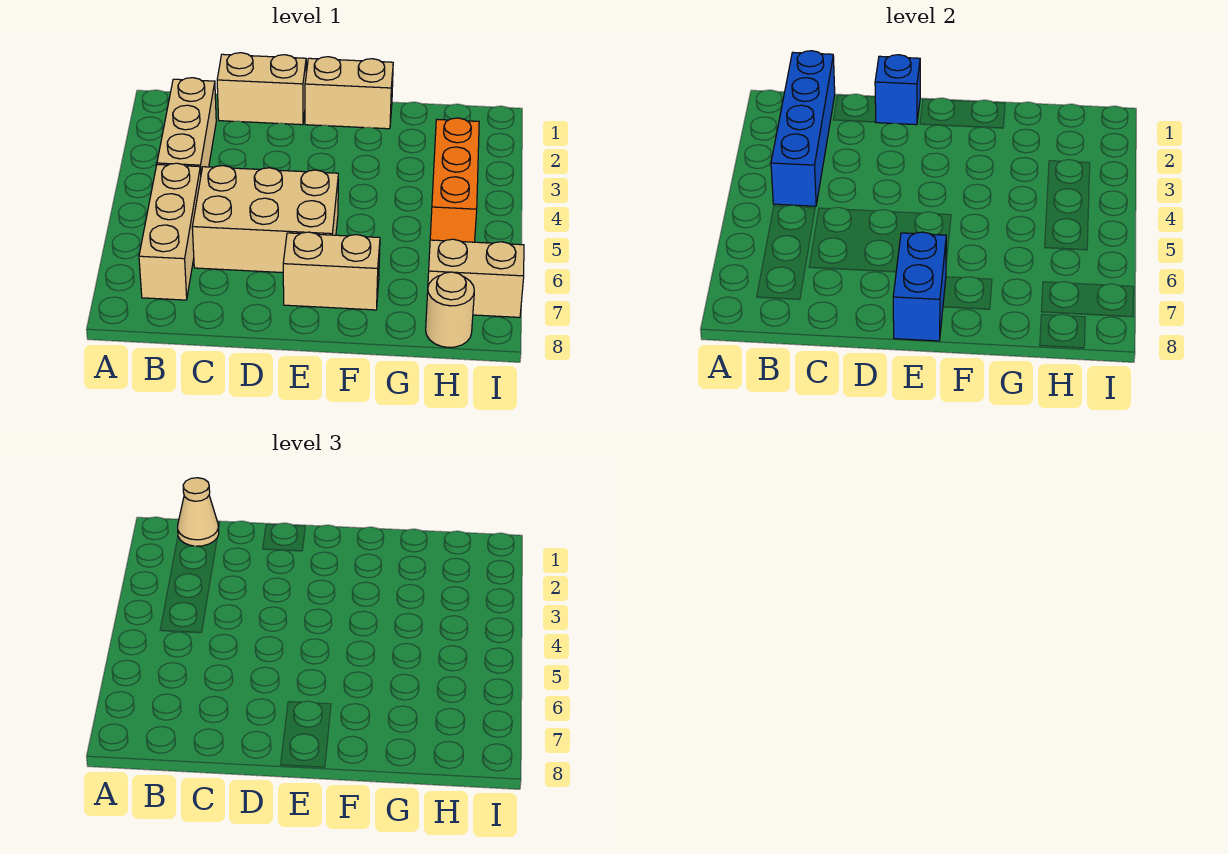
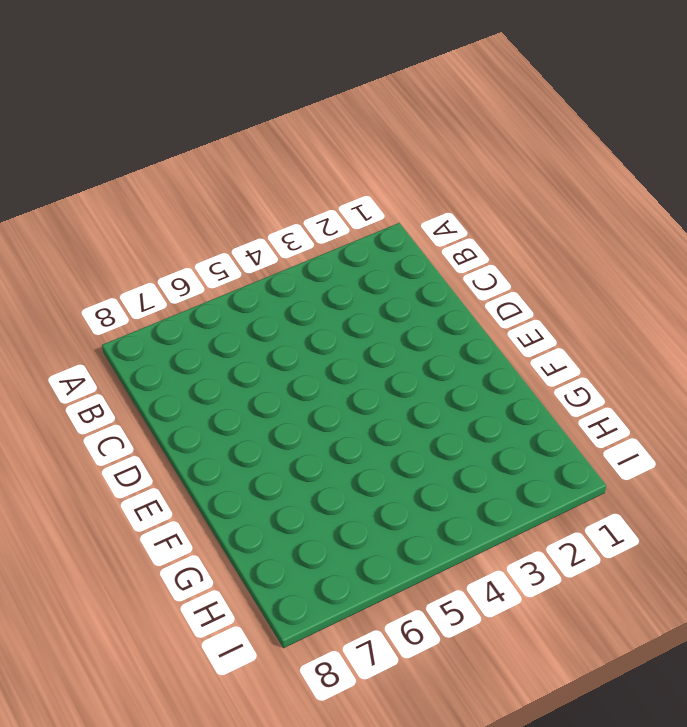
none -> tan 1x3 brick [157,78,216,173]
none -> tan 1x3 brick [139,163,201,300]
none -> tan 1x2 brick [217,53,306,125]

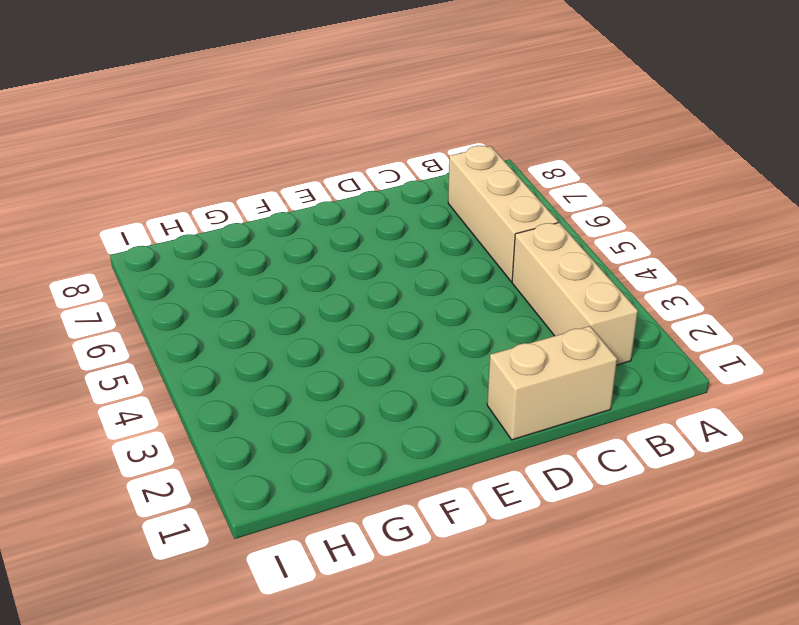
none -> tan 2x3 brick [192,166,338,273]
none -> tan 1x2 brick [305,57,393,129]
none -> tan 1x2 brick [283,232,380,310]

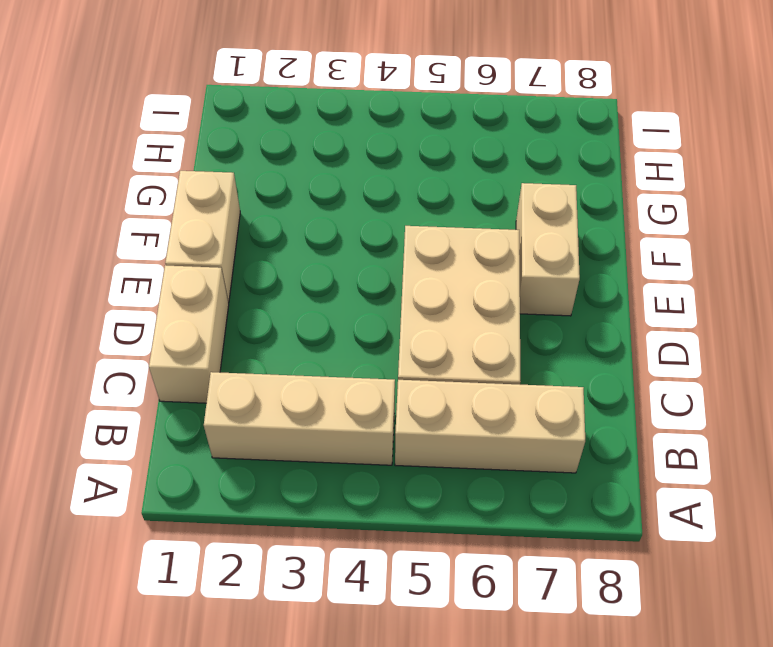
none -> orange 1x3 brick [430,118,479,242]
none -> tan 1x2 brick [428,239,524,317]
none -> tan 1x1 round brick [426,272,474,347]

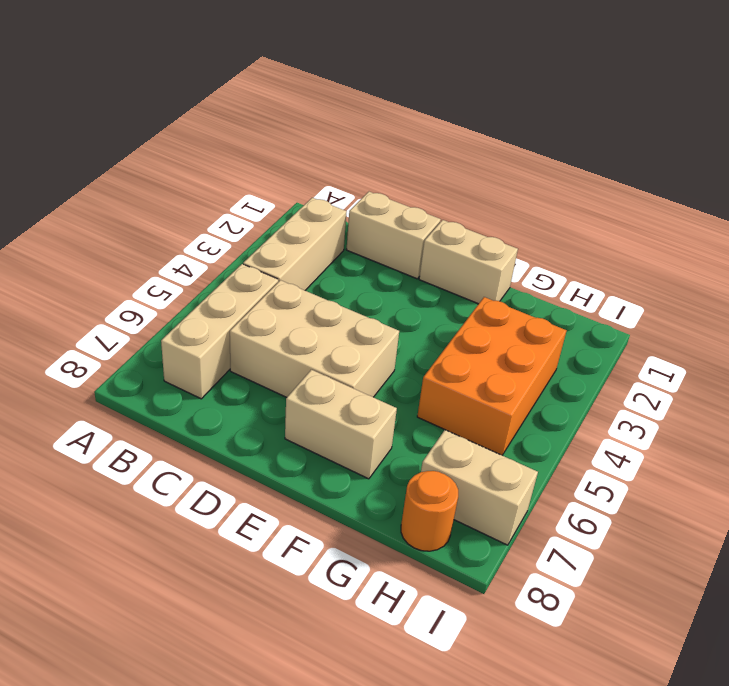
orange 2x3 brick [417,297,567,455] -> orange 1x3 brick [430,118,479,242]
orange 1x1 round brick [401,471,458,551] -> tan 1x1 round brick [426,272,474,347]
none -> blue 1x4 brick [771,51,835,206]
none -> blue 1x1 brick [875,55,920,125]
none -> blue 1x2 brick [893,232,946,341]

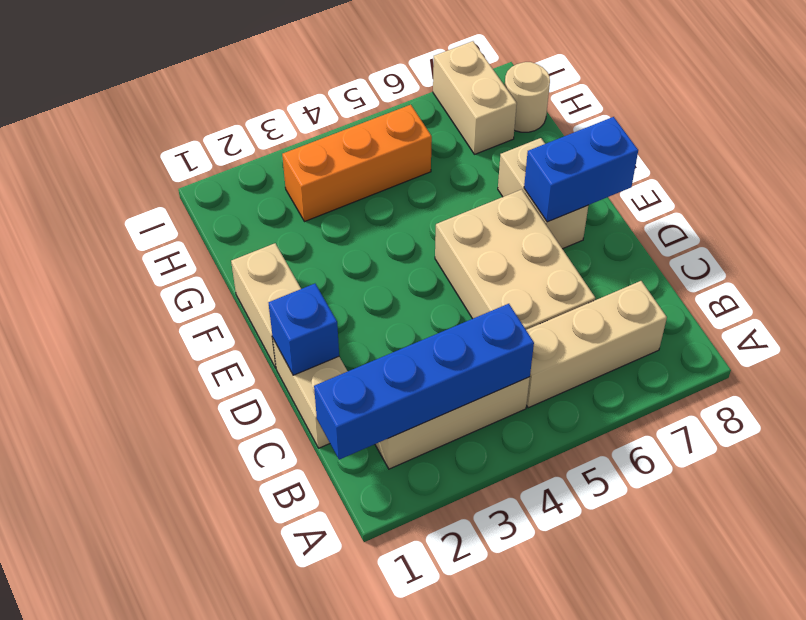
none -> tan 1x1 cone [178,478,219,546]

